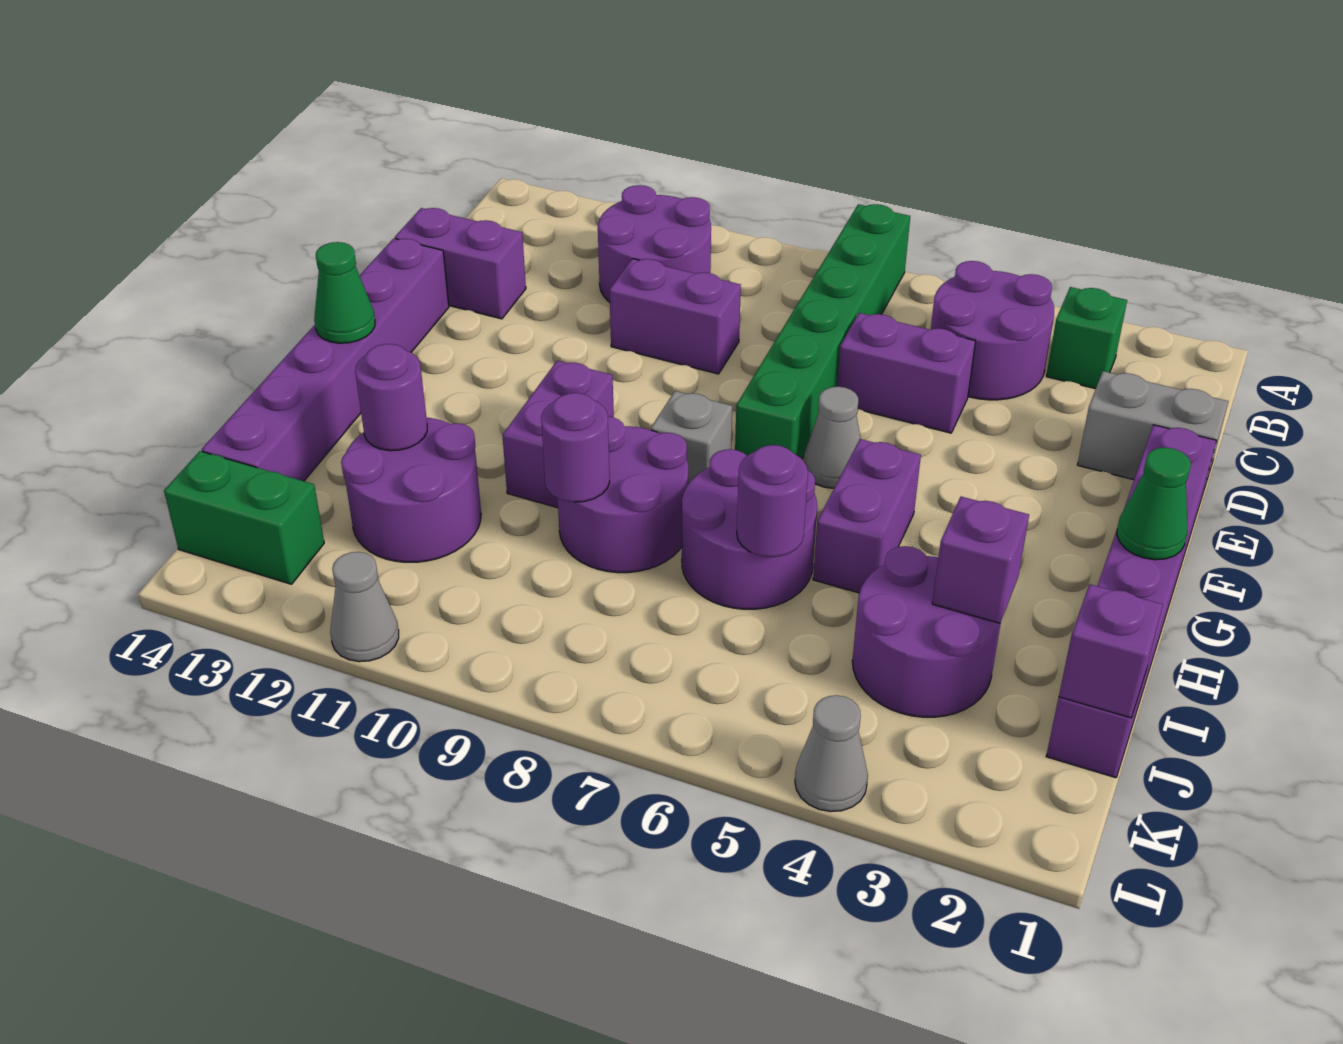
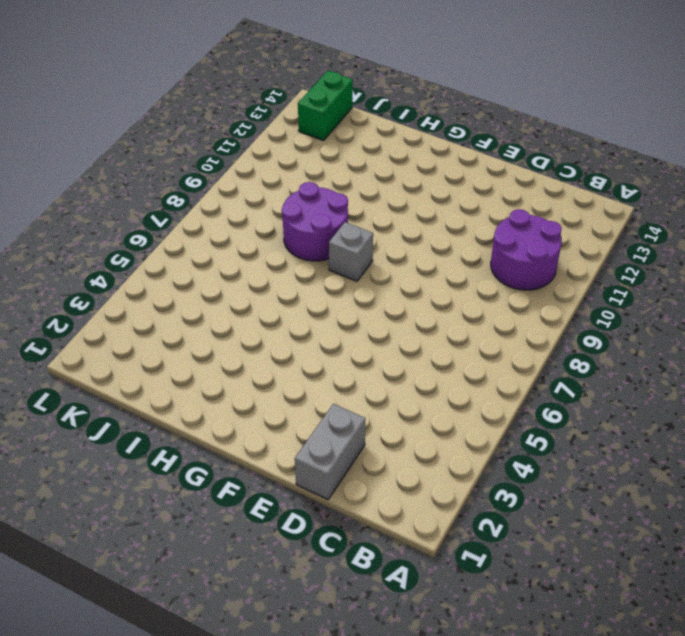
none -> green 1x6 brick [735,204,910,459]
none -> green 1x1 brick [1046,287,1127,389]
none -> purple 2x2 round brick [931,261,1054,400]

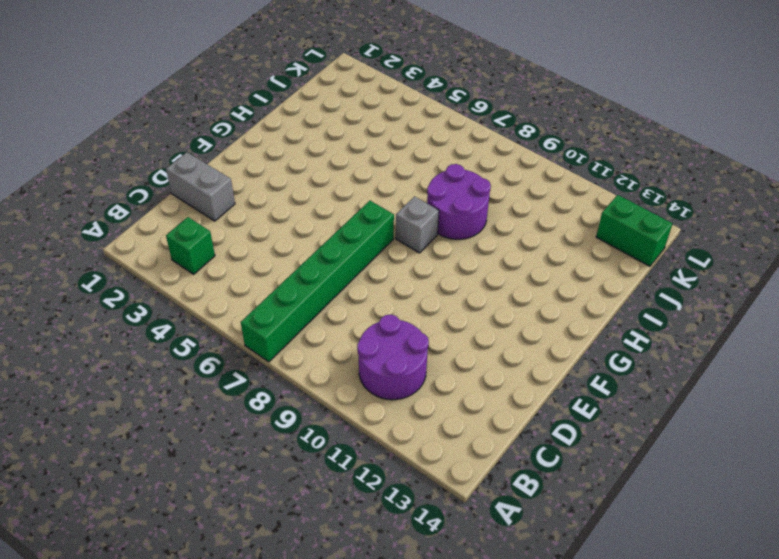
none -> purple 2x2 round brick [931,261,1054,400]
none -> purple 1x2 brick [837,313,975,433]
none -> purple 1x2 brick [609,259,741,374]

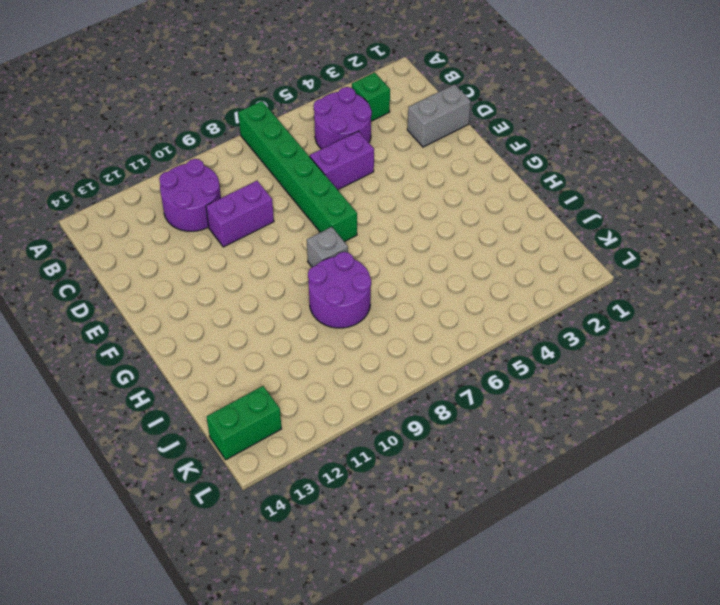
none -> purple 1x2 brick [395,208,526,319]
none -> purple 1x6 brick [1046,425,1217,778]
none -> purple 1x6 brick [202,238,449,481]

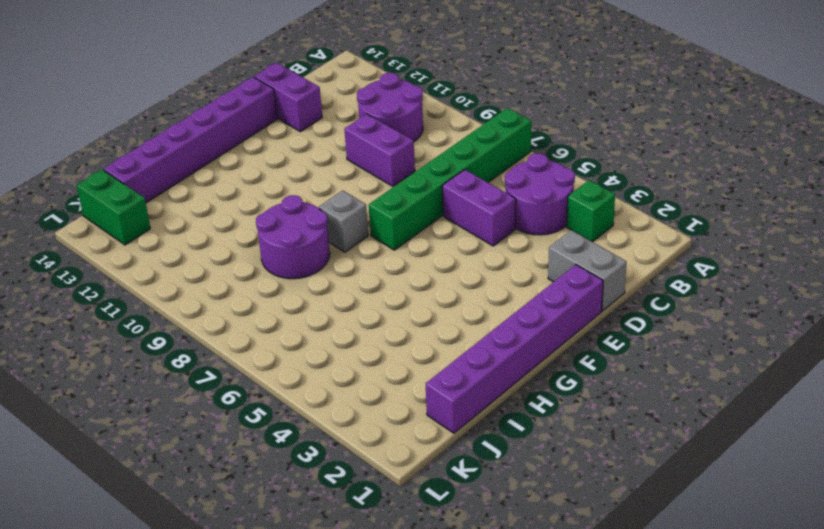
none -> grey 1x1 cone [803,387,861,488]
none -> purple 1x2 brick [813,439,921,593]
none -> purple 1x2 brick [502,361,614,508]

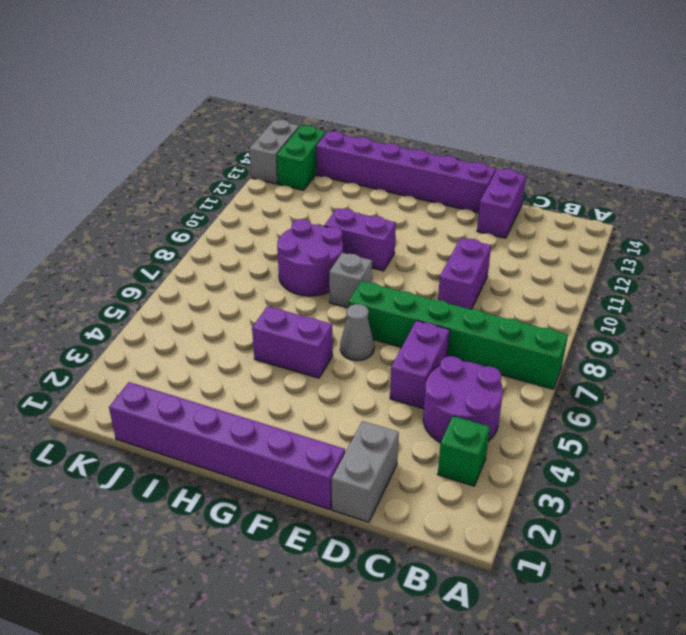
grey 1x2 brick [249,120,299,184] -> none
none -> purple 2x2 round brick [598,185,711,302]
none -> purple 2x2 round brick [682,449,817,609]
none -> purple 2x2 round brick [852,546,1001,717]

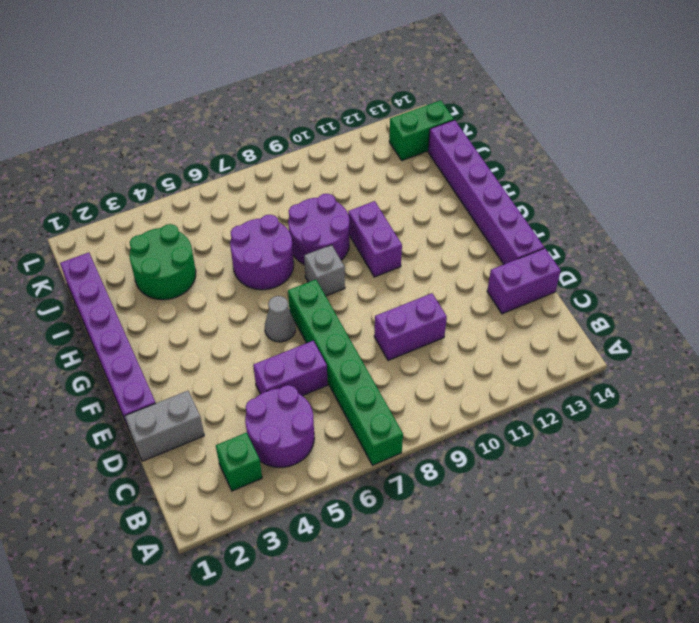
green 2x2 round brick [129,224,196,300] -> purple 2x2 round brick [852,546,1001,717]
none -> purple 2x2 round brick [598,185,711,302]
none -> purple 1x2 brick [813,439,921,593]
none -> purple 2x2 round brick [341,418,481,562]

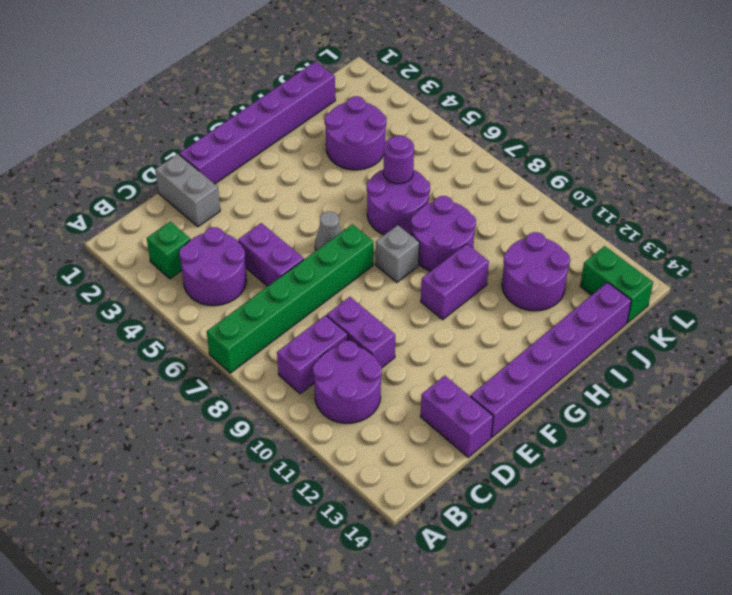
purple 1x2 brick [277,315,348,394] -> purple 1x2 brick moved to [813,439,921,593]
none -> grey 1x1 cone [795,695,868,812]
none -> grey 1x1 cone [330,552,399,662]
none -> green 1x1 cone [1117,447,1191,560]

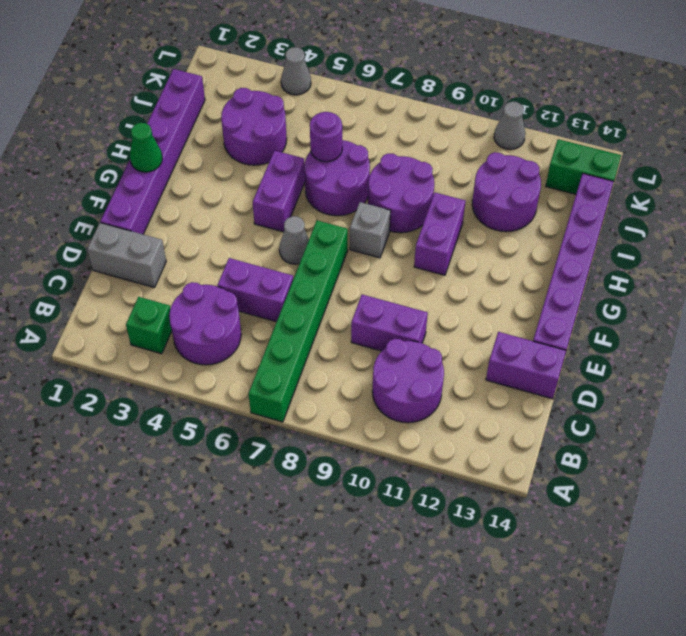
none -> green 1x1 cone [314,242,375,343]
none -> purple 1x1 brick [932,497,1029,623]
none -> purple 1x1 round brick [541,393,610,502]

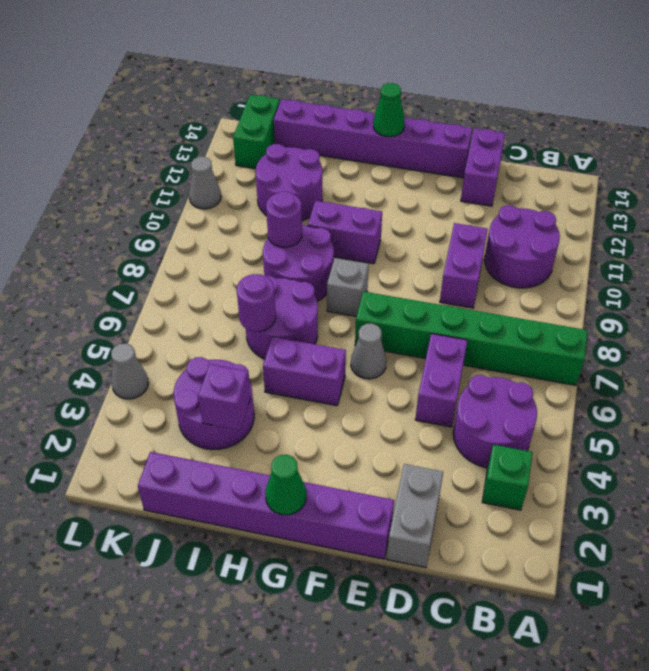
none -> purple 1x1 round brick [355,344,427,451]
none -> purple 1x1 brick [1059,584,1163,718]

